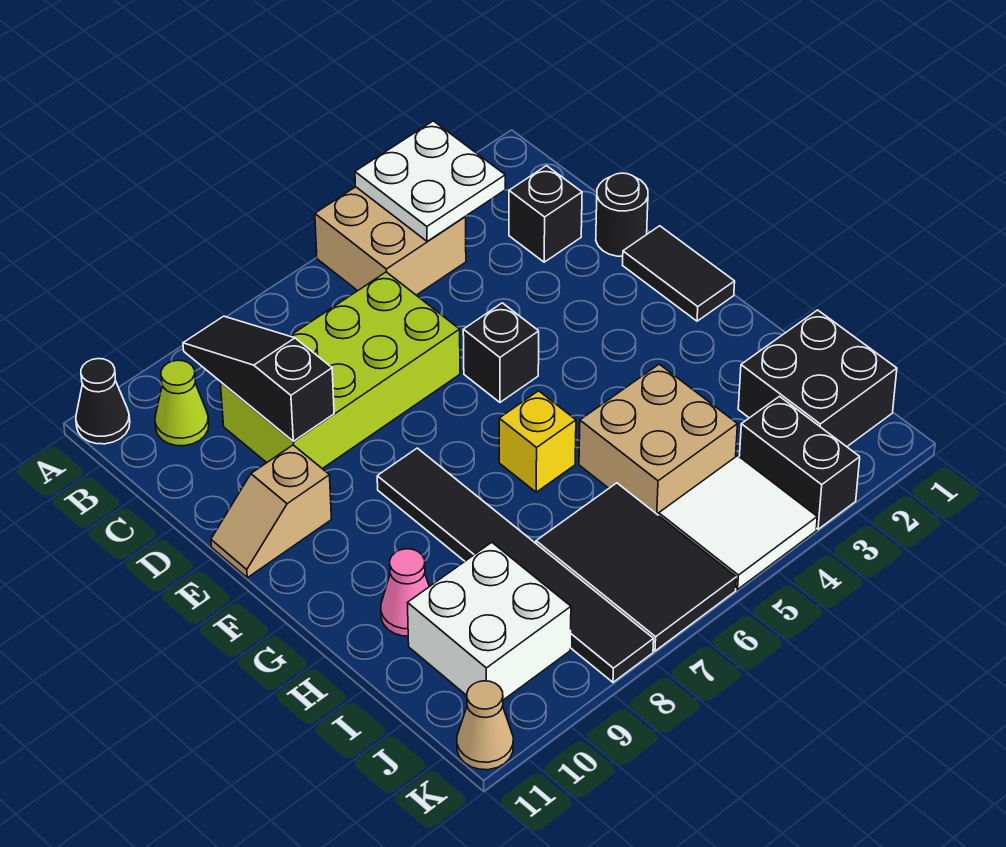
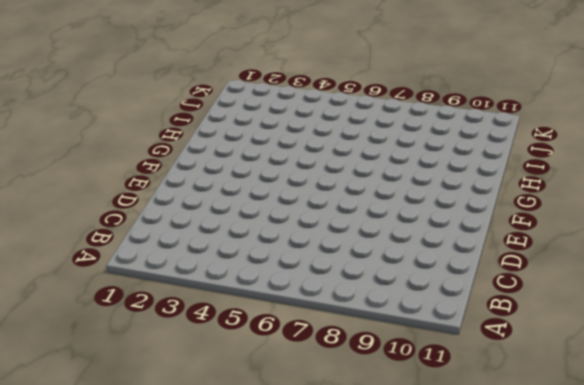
none -> tan 2x2 brick [315,187,466,295]
none -> black 1x1 cone [76,359,130,444]
none -> lime 1x1 cone [155,360,209,446]

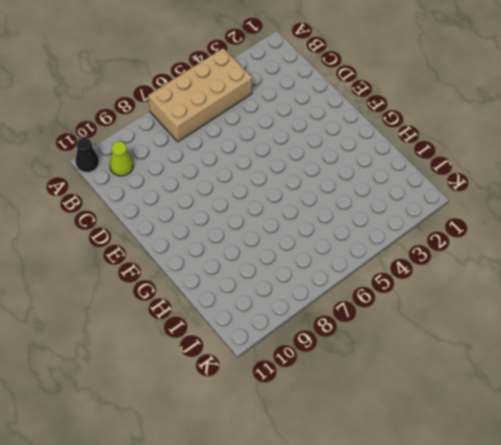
tan 2x4 brick [148,48,252,142] -> tan 2x2 brick [315,187,466,295]
none -> black 1x1 brick [509,166,582,262]
none -> lime 2x4 brick [220,272,460,469]
none -> black 1x1 round brick [596,173,648,256]

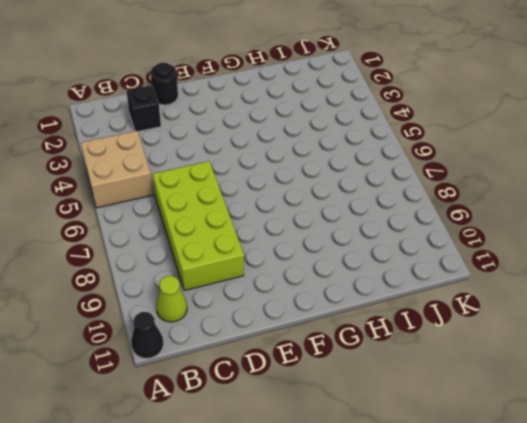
none -> black 1x2 tile [623,226,735,321]
none -> black 1x1 brick [463,303,539,402]
none -> tan 1x2 slope [211,445,331,578]

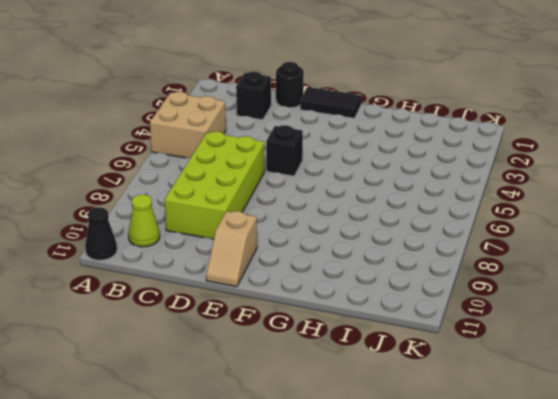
none -> black 1x6 tile [377,448,654,682]
none -> yellow 1x1 brick [499,391,576,492]
none -> tan 2x2 brick [579,364,738,515]

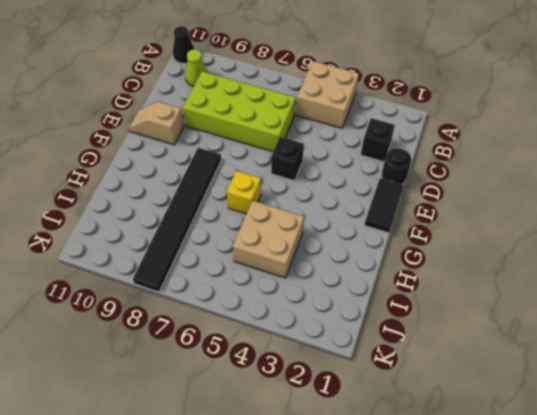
none -> pink 1x1 cone [381,549,429,636]
none -> black 2x2 brick [738,310,897,447]
none -> black 2x3 tile [536,483,736,651]

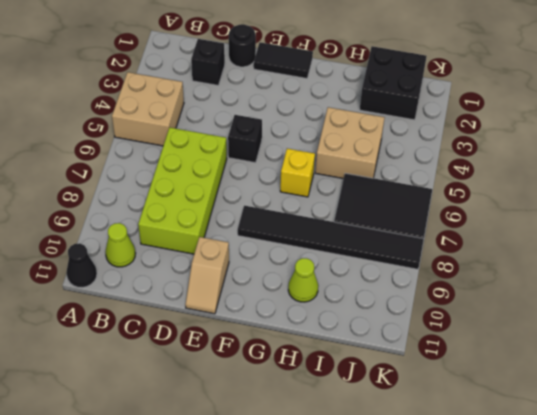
lime 1x1 cone [288,258,318,302] -> pink 1x1 cone [381,549,429,636]
none -> white 2x2 brick [408,542,571,700]
none -> black 1x2 brick [739,396,860,529]
none -> white 2x2 tile [659,456,817,589]

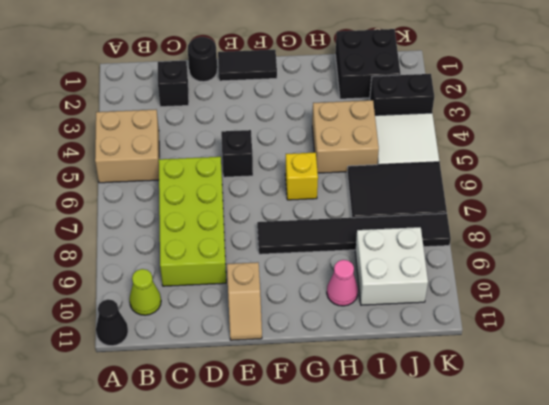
none -> tan 1x1 cone [457,681,513,770]
none -> white 2x2 plate [355,121,505,241]
none -> black 1x3 slope [183,316,334,441]

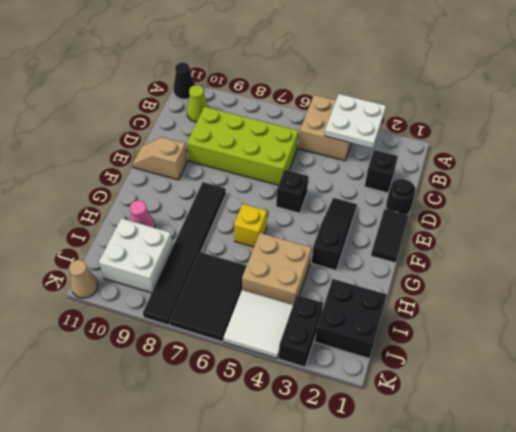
black 1x3 slope [312,198,357,270] -> black 1x3 slope moved to [183,316,334,441]

